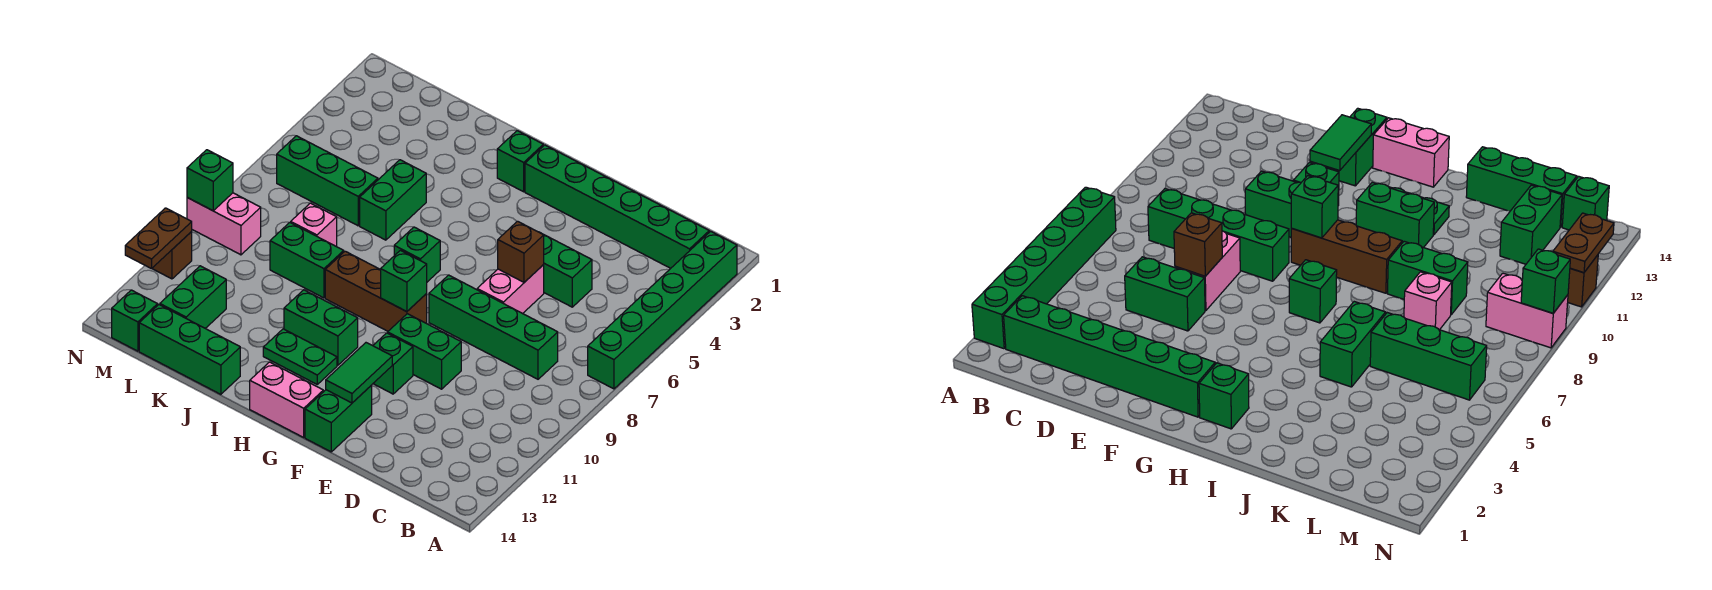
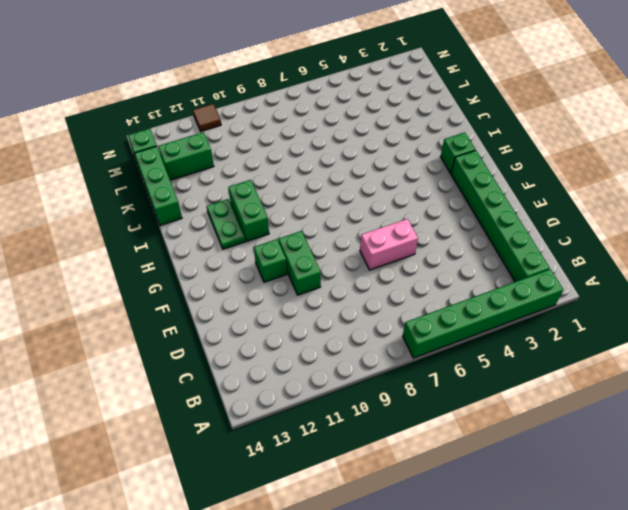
brown 1x1 tile [193,104,221,131] -> brown 1x1 brick [152,232,192,279]
none -> green 1x4 brick [429,275,558,379]
none -> green 1x2 brick [541,233,592,307]
none -> green 1x2 brick [305,385,372,452]

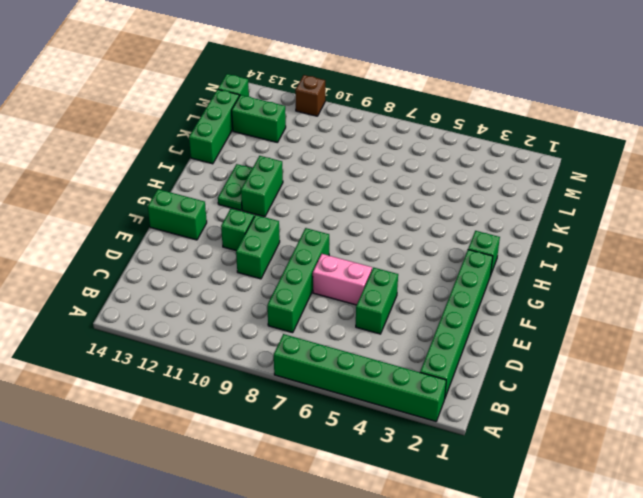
none -> brown 1x3 brick [325,251,427,331]
none -> pink 1x2 brick [250,362,323,437]
none -> green 1x1 brick [394,227,440,282]

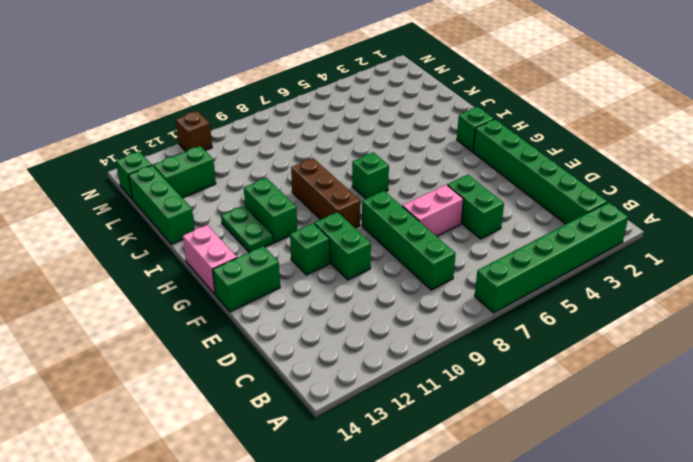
none -> green 1x2 brick [360,160,426,240]
none -> green 1x2 brick [270,223,344,298]
none -> green 1x3 brick [277,136,378,226]

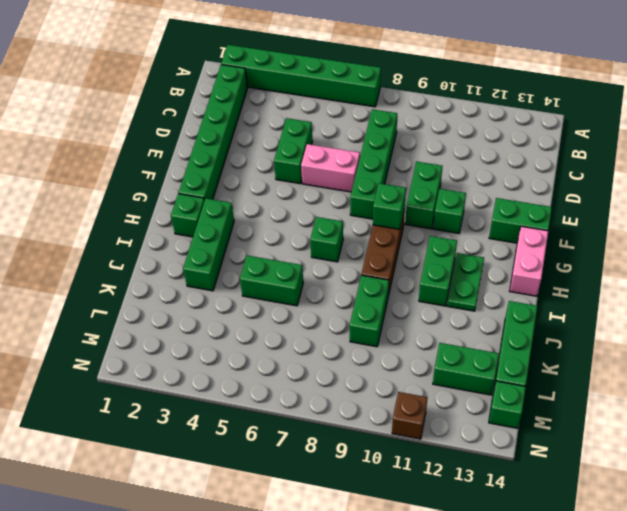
green 1x3 brick [183,198,234,291] -> green 1x3 brick moved to [277,136,378,226]
none -> pink 1x1 brick [291,203,337,246]
none -> pink 1x2 brick [187,193,261,255]
none -> brown 1x1 brick [498,221,544,282]

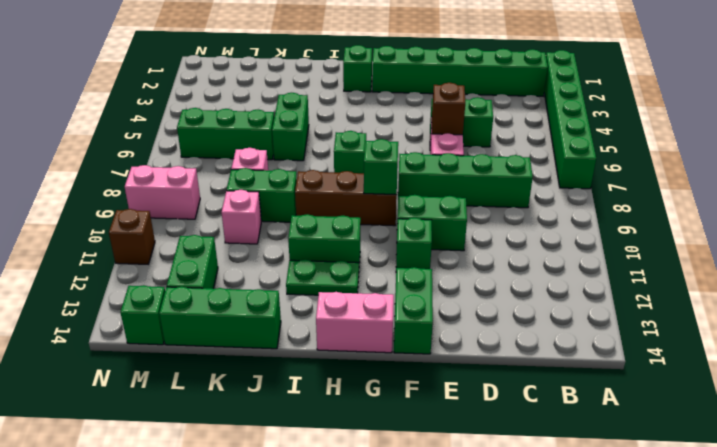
pink 1x1 brick [222,190,261,244] -> none
none -> green 1x2 tile [326,343,392,403]
none -> green 1x1 brick [187,150,233,211]
none -> brown 1x2 plate [125,208,192,269]

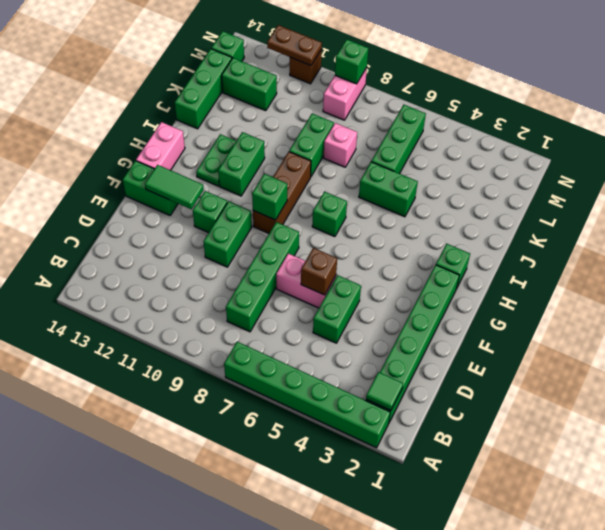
green 1x1 tile [366,372,403,411] -> none

